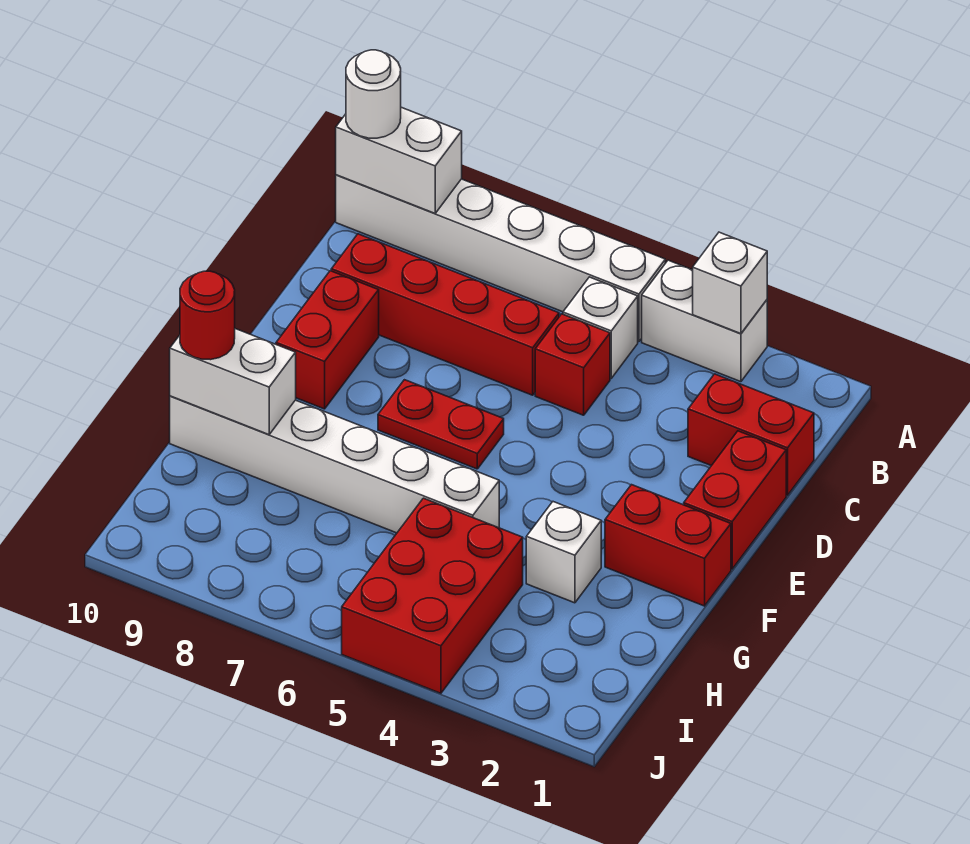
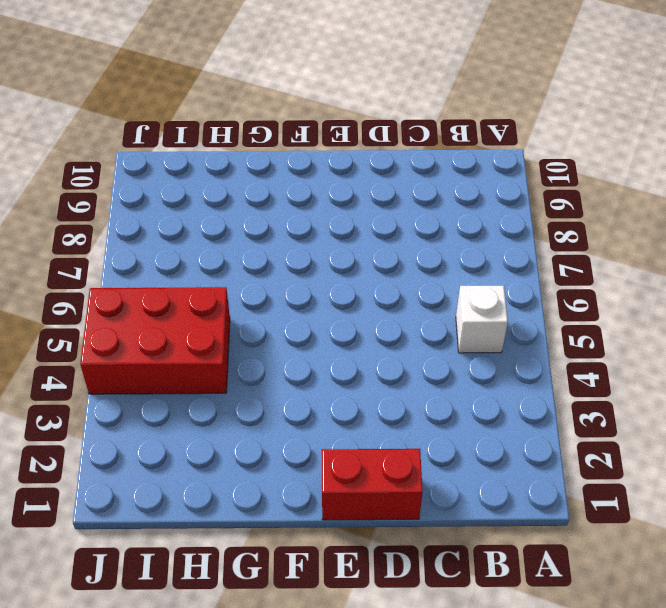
none -> white 1x2 brick [642,260,767,382]
none -> white 1x6 brick [336,175,665,342]
none -> red 1x2 brick [688,374,814,495]

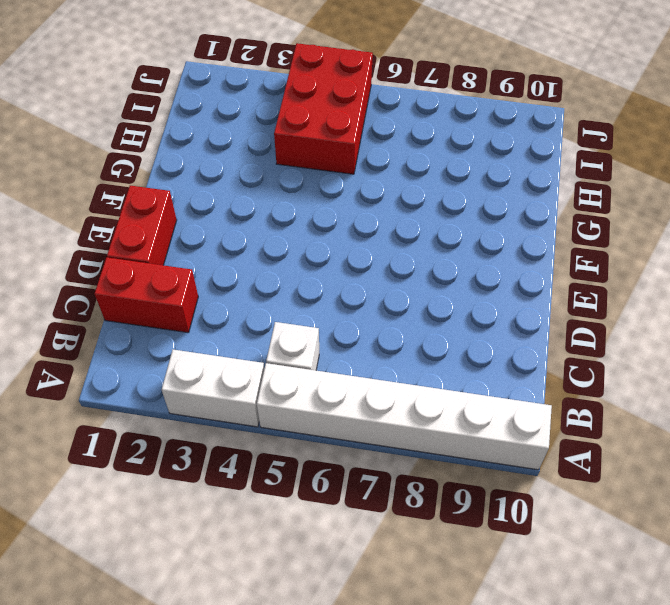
none -> red 1x1 brick [535,314,610,415]
none -> red 1x4 brick [331,234,559,395]
none -> red 1x2 brick [276,271,379,409]

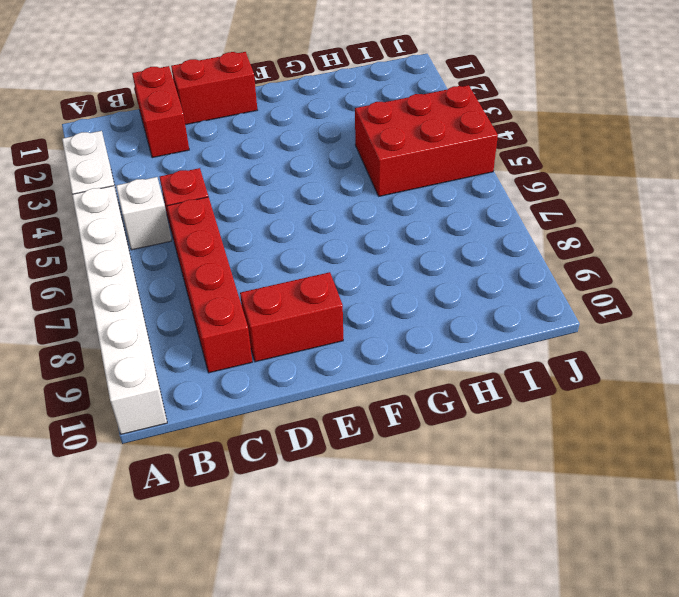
none -> red 1x2 plate [378,380,504,469]
none -> red 1x2 brick [605,485,731,606]
none -> white 1x1 brick [526,502,601,603]

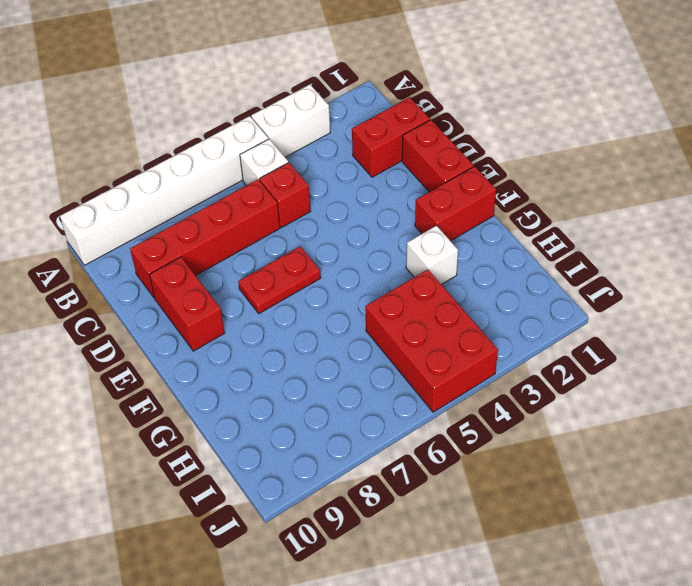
none -> white 1x6 brick [170,396,499,533]
none -> white 1x1 brick [693,232,767,334]
none -> white 1x2 brick [336,107,462,213]

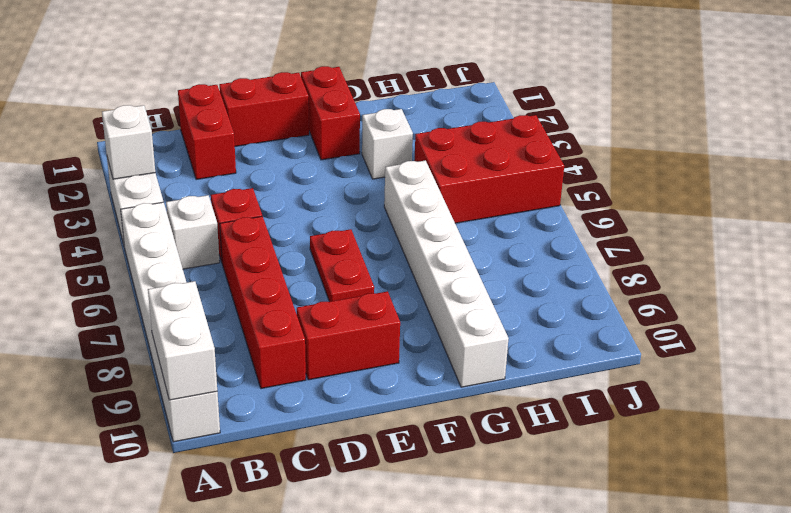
none -> white 1x2 brick [170,329,296,435]
none -> white 1x1 round brick [346,50,401,138]
none -> red 1x1 round brick [180,271,235,360]

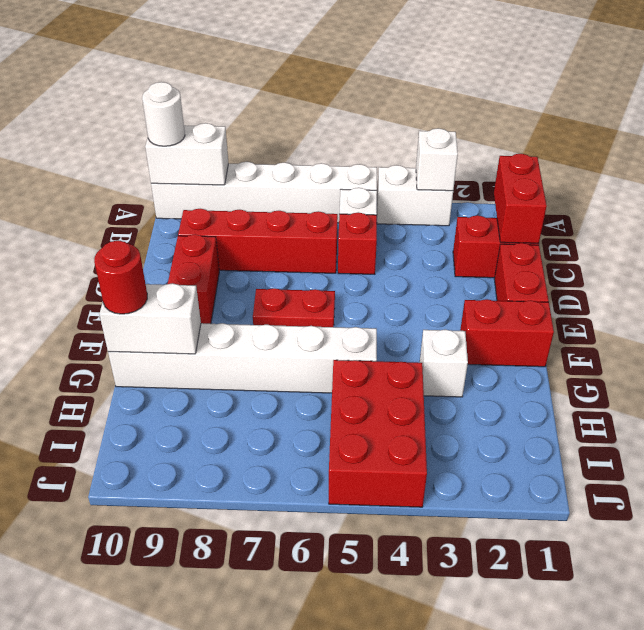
red 1x2 brick [494,154,547,243] -> none

